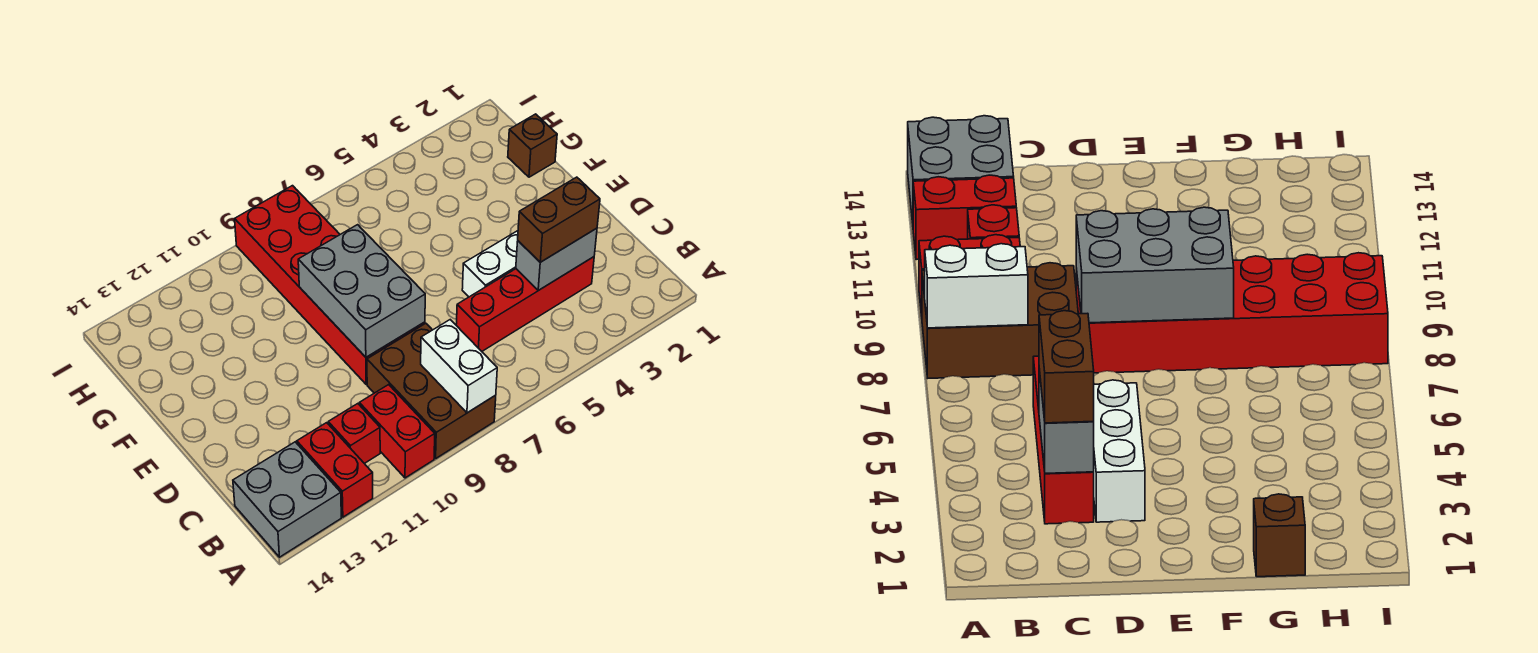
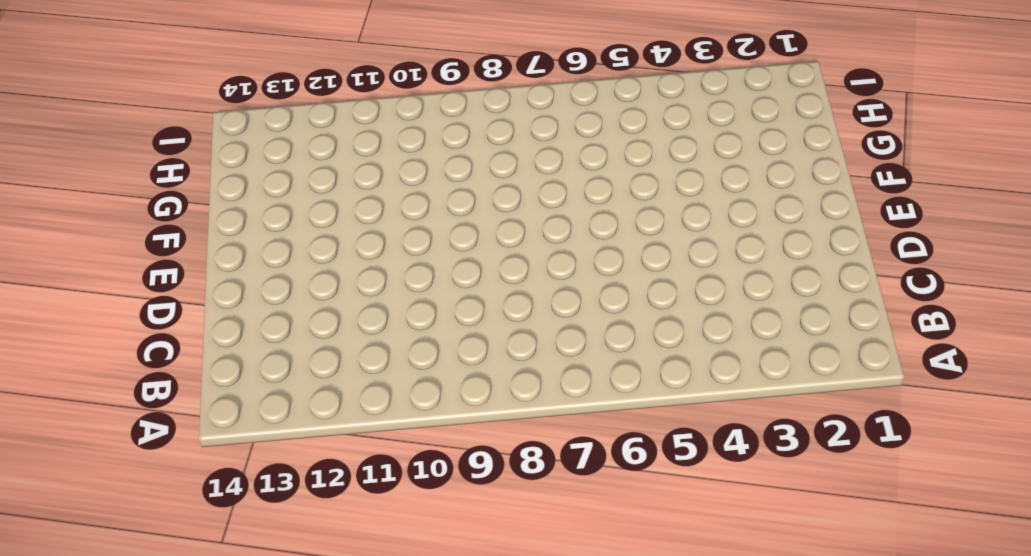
none -> brown 2x3 brick [367,323,496,458]
none -> red 1x2 brick [359,385,435,478]
none -> red 1x2 brick [297,423,373,517]

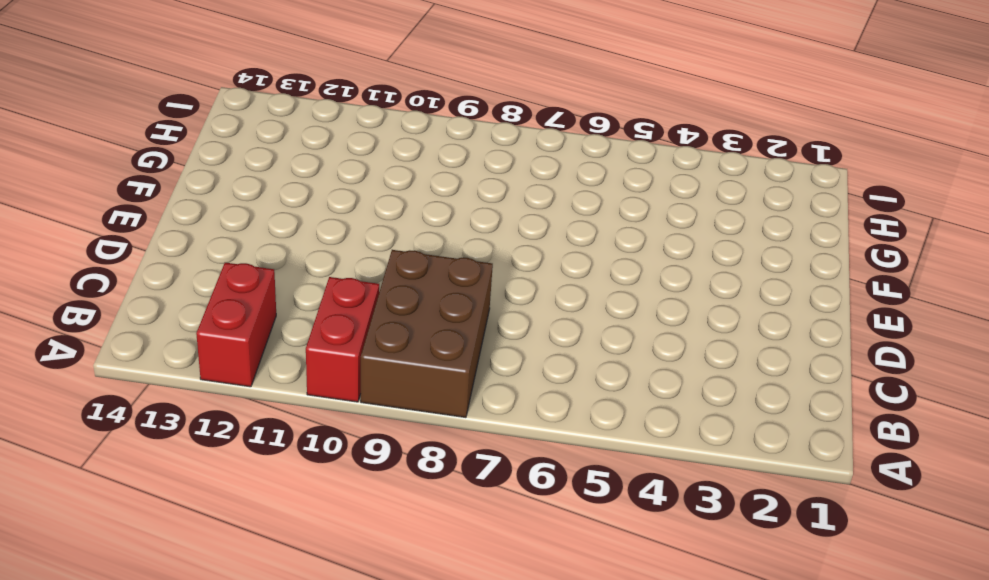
none -> grey 2x2 brick [233,442,341,557]
none -> red 1x1 brick [328,404,380,464]
none -> red 1x4 brick [456,257,594,351]

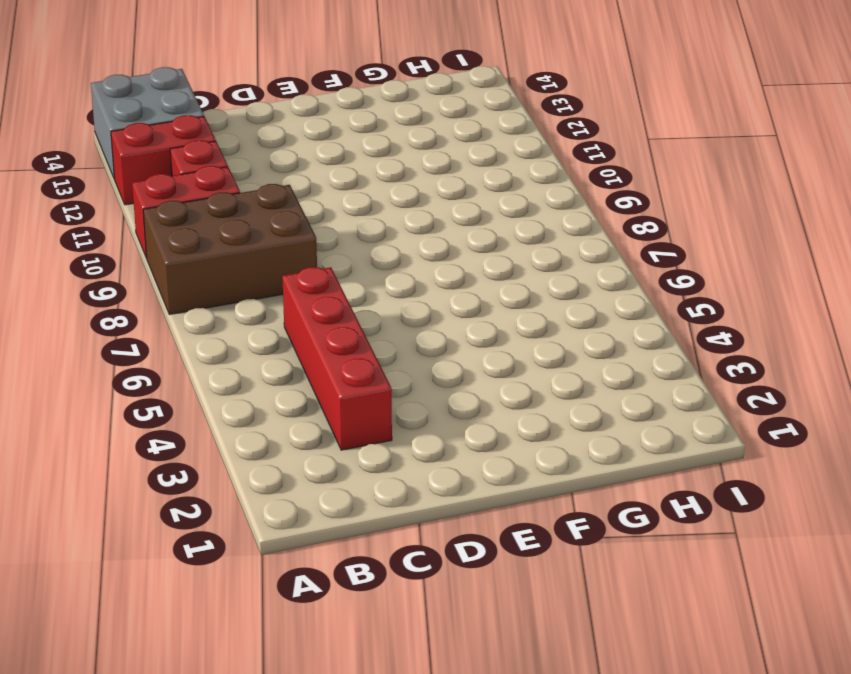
none -> white 1x3 brick [462,231,518,297]
none -> red 2x6 brick [235,186,425,384]
none -> brown 1x1 brick [508,114,557,177]

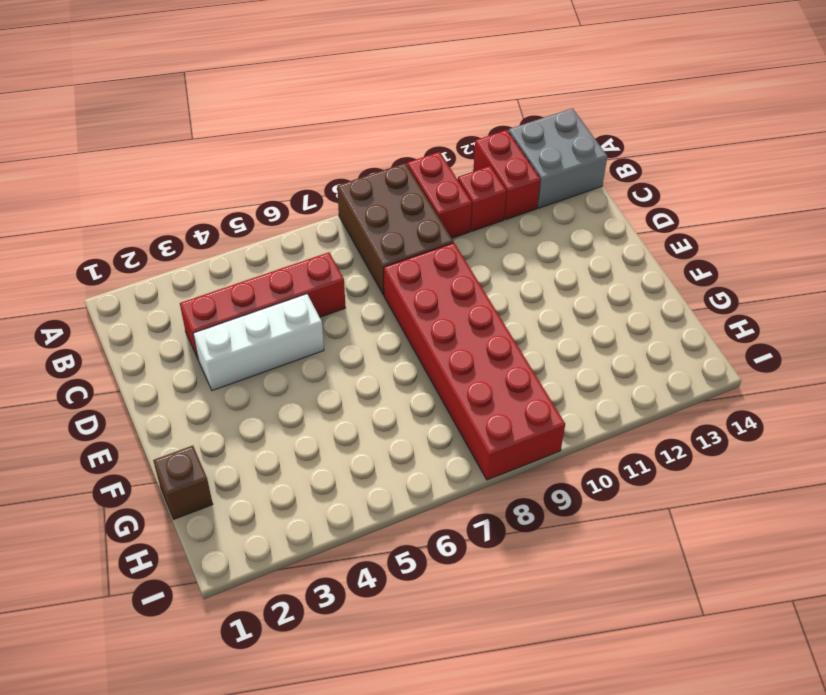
none -> white 1x2 brick [421,320,497,413]
none -> grey 1x2 brick [516,228,597,290]
none -> grey 2x3 brick [298,225,425,357]

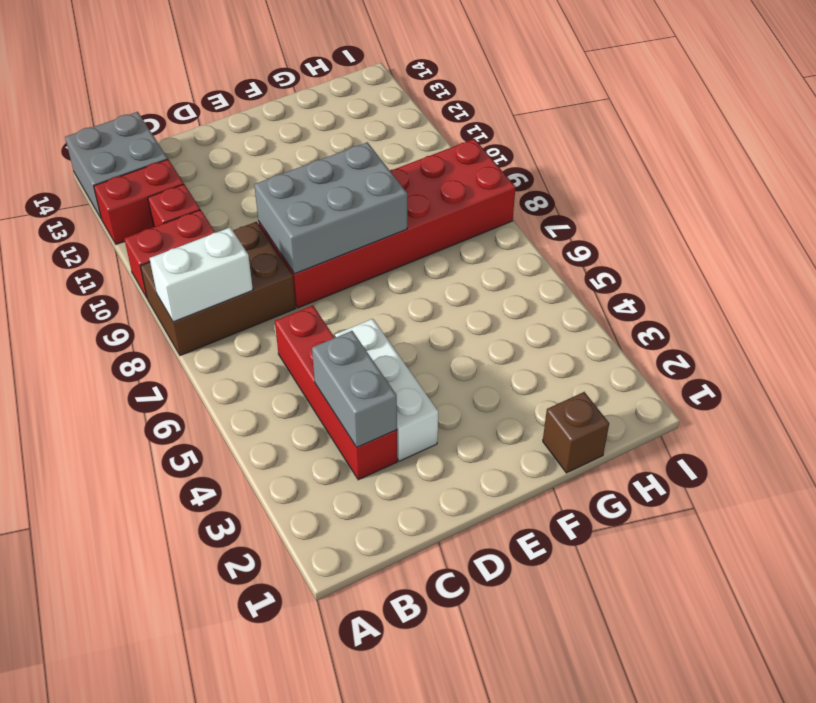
none -> brown 1x2 brick [518,177,600,262]

